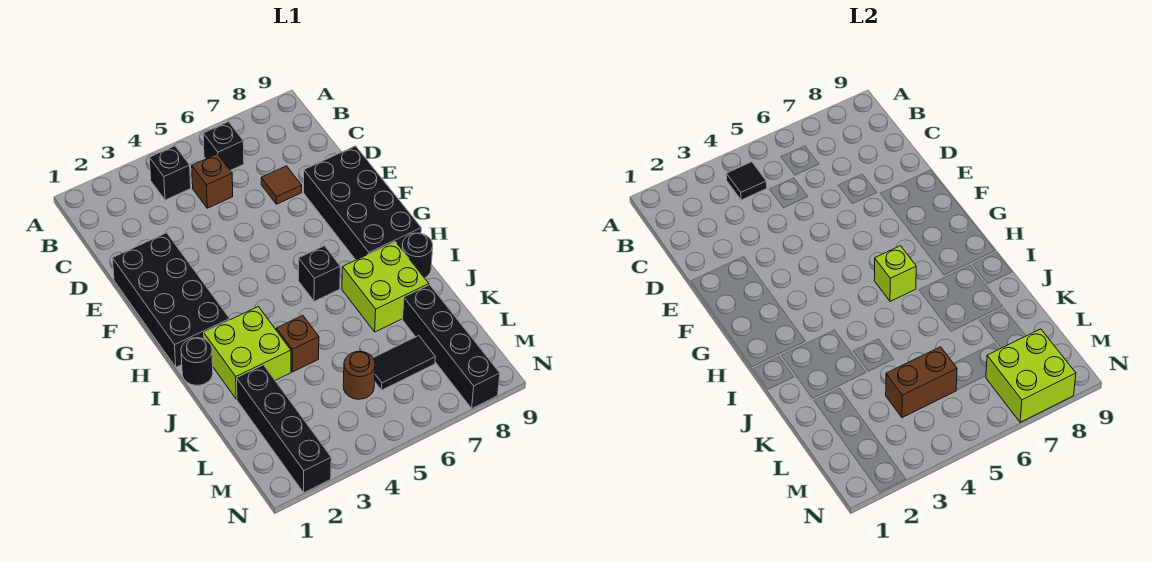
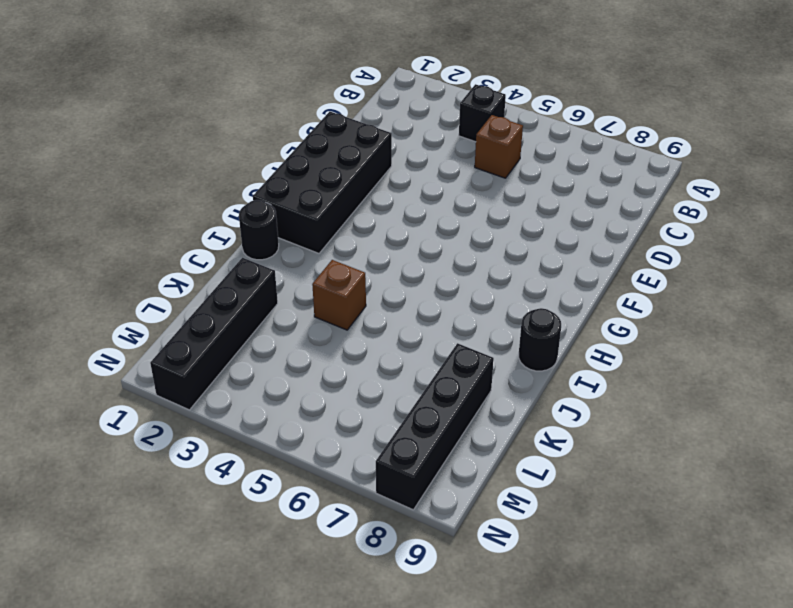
none -> black 1x1 brick [203,122,244,170]
none -> brown 1x1 tile [261,166,302,204]
none -> black 2x4 brick [304,146,421,260]

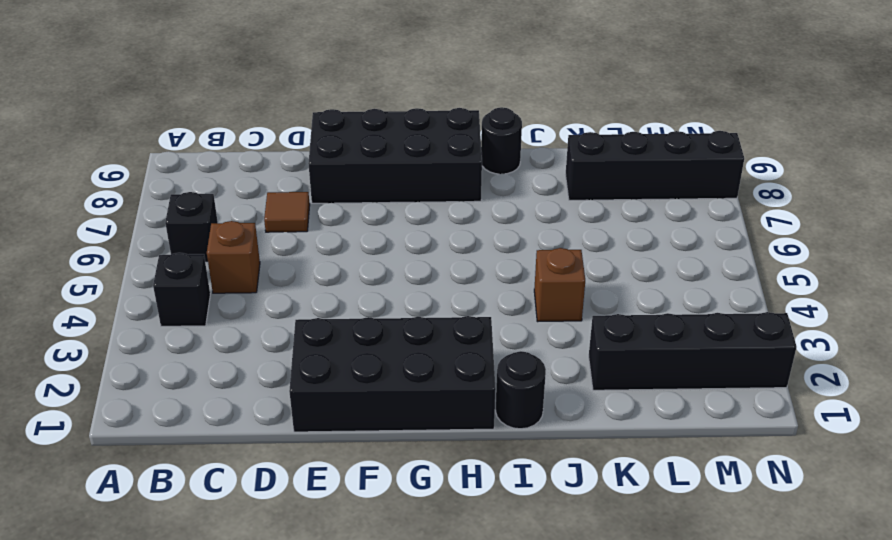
none -> black 1x1 brick [298,246,340,301]
none -> lime 2x2 brick [204,307,291,399]
none -> lime 2x2 brick [342,242,429,332]

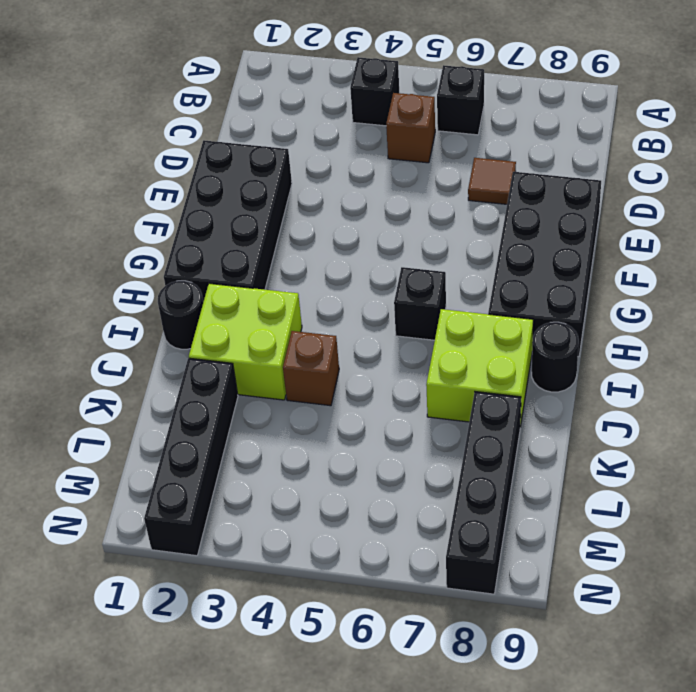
none -> brown 1x1 round brick [343,351,375,399]
none -> black 1x2 tile [373,336,435,390]
none -> black 1x1 tile [726,162,767,200]

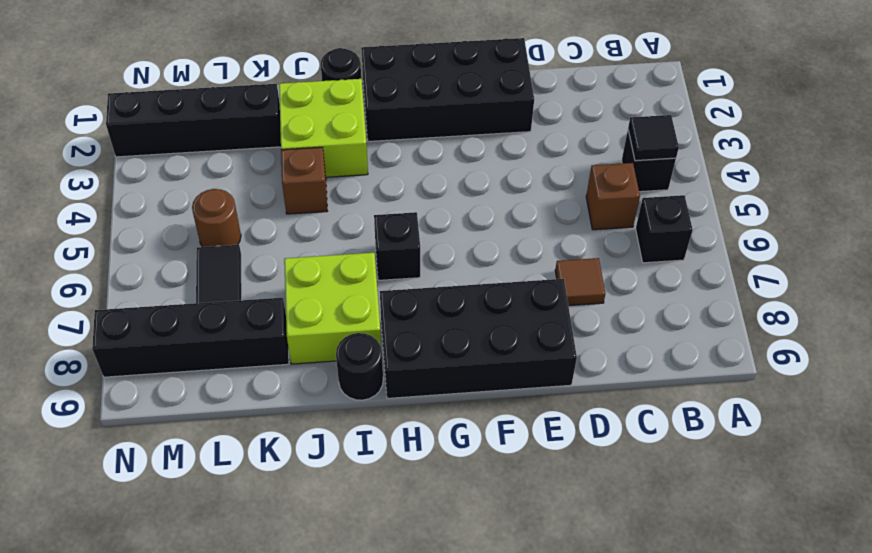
none -> lime 1x1 brick [874,246,916,301]
none -> brown 1x2 brick [886,347,957,418]
none -> lime 2x2 brick [986,329,1076,422]

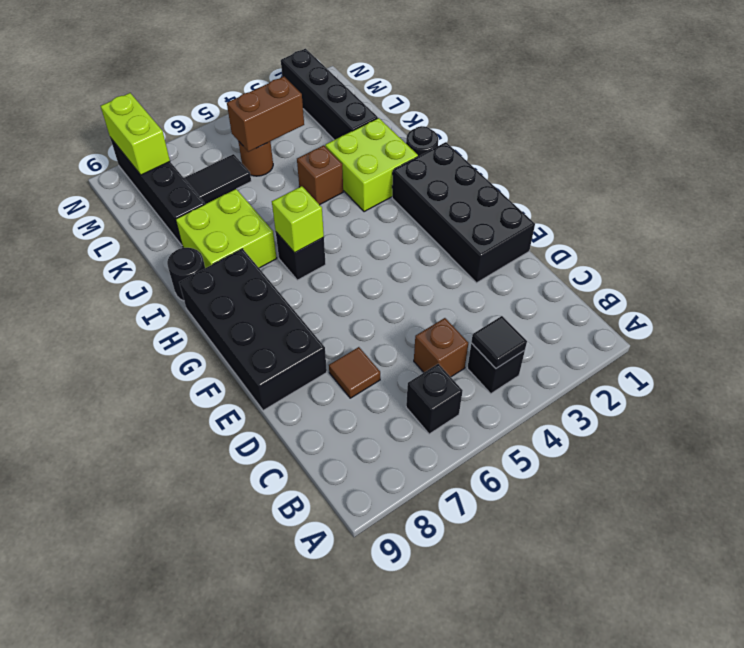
lime 1x2 brick [101,93,170,175] -> lime 2x2 brick [986,329,1076,422]

